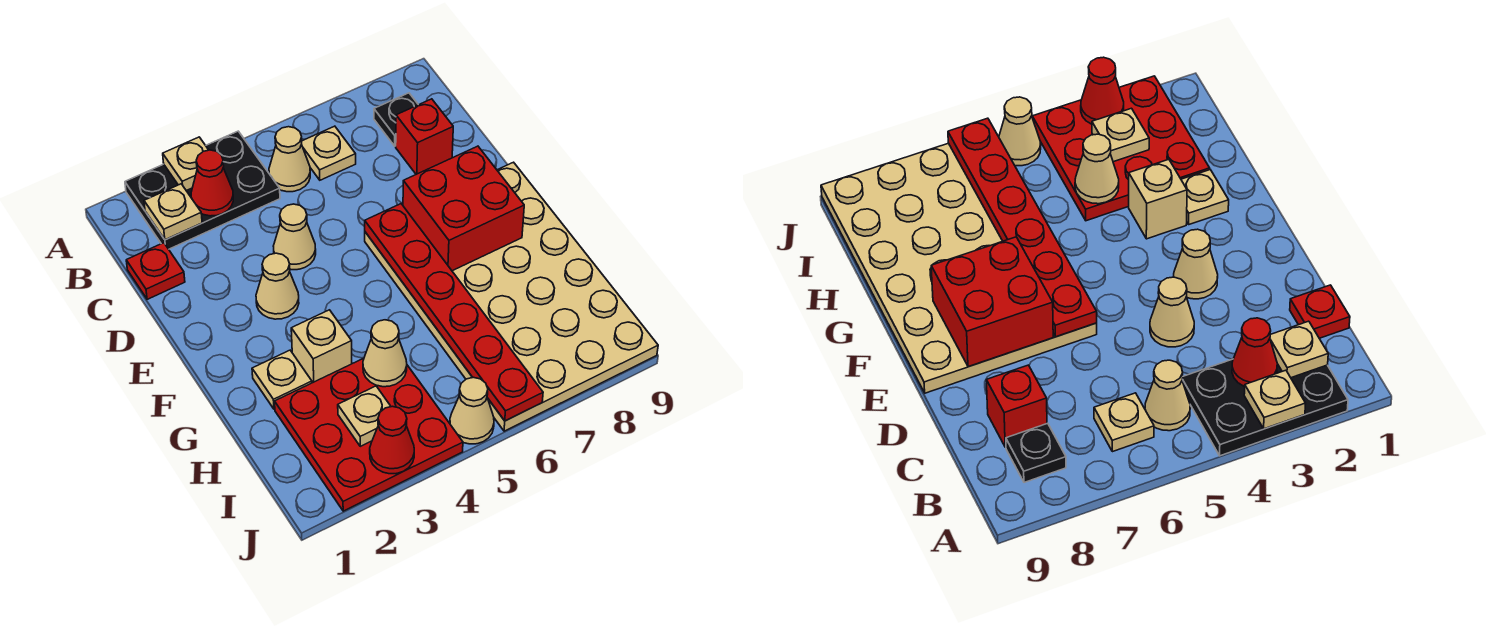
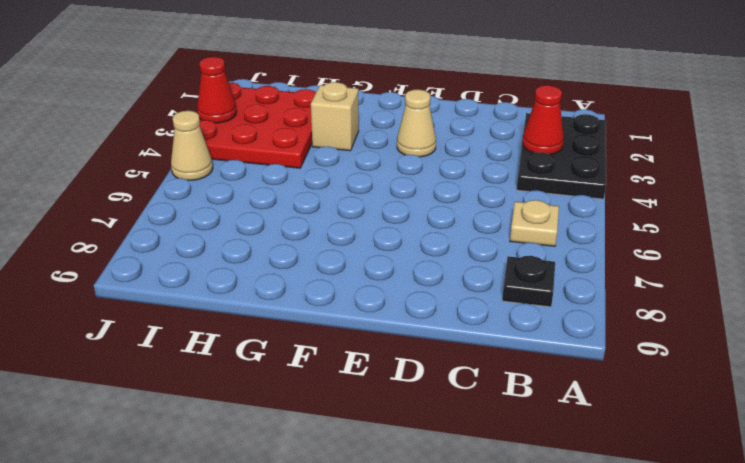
none -> tan 1x1 cone [269,127,310,192]
none -> red 1x1 plate [126,243,185,299]
none -> red 1x1 brick [396,99,453,174]

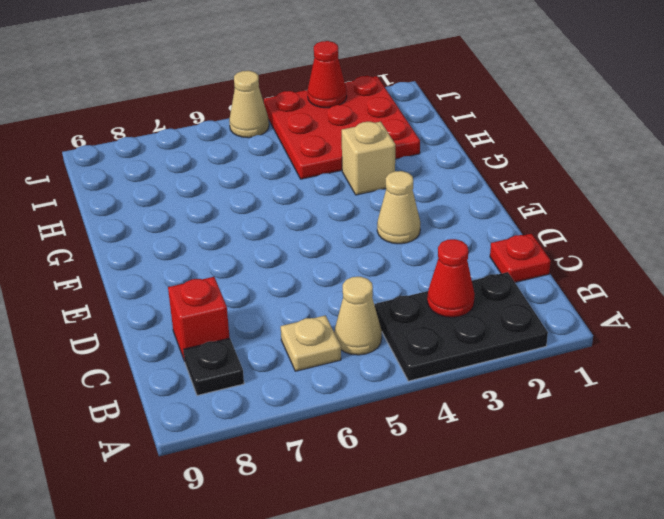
none -> tan 1x1 cone [273,204,316,270]
none -> tan 4x6 plate [365,162,658,431]
none -> tan 1x1 plate [252,350,312,409]

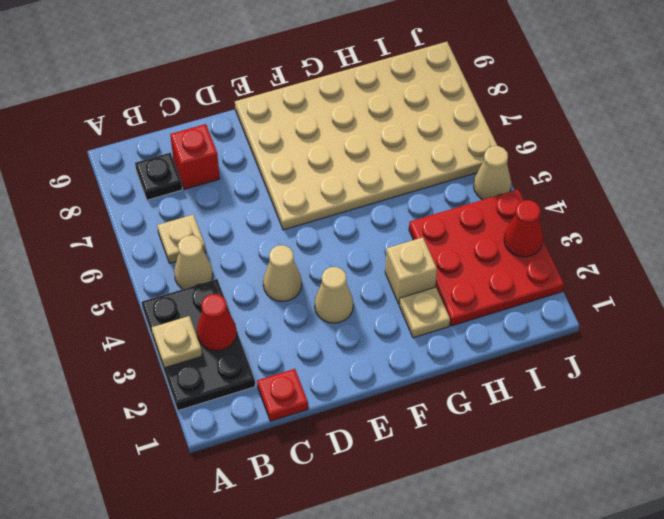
none -> tan 1x1 plate [144,184,202,240]
none -> red 1x6 plate [365,204,543,421]
none -> red 2x2 brick [403,146,524,271]

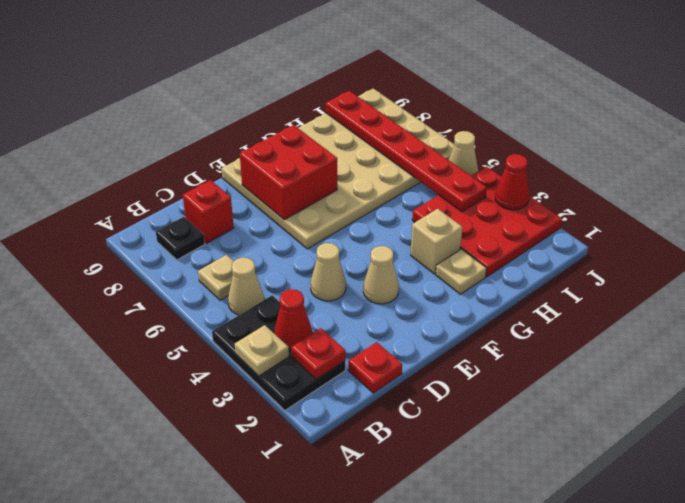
red 1x1 plate [291,328,346,379] -> tan 1x1 plate [144,184,202,240]
red 1x6 plate [326,91,487,212] -> red 1x6 plate turned to [365,204,543,421]
none -> tan 1x1 cone [363,320,407,387]
none -> tan 1x1 plate [338,386,391,446]

